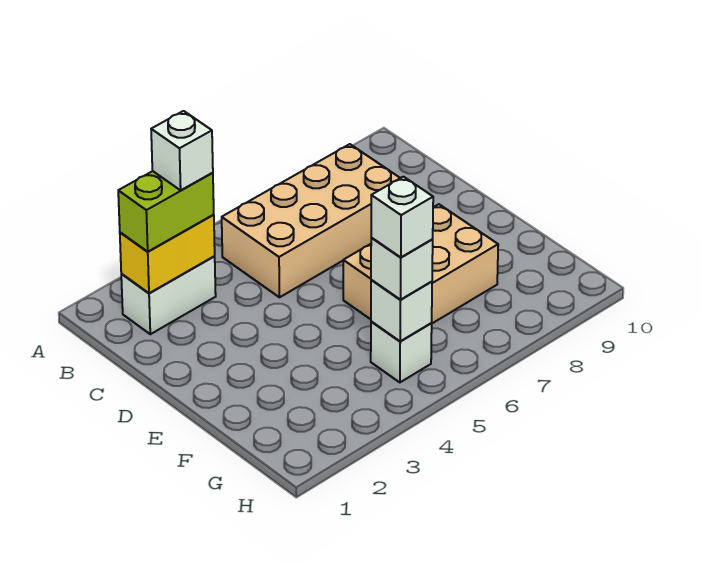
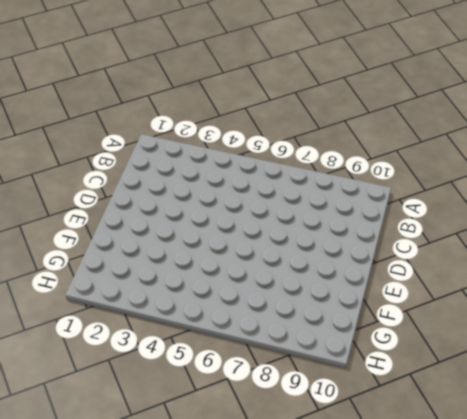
none -> white 1x2 brick [121,256,216,334]
none -> tan 2x4 brick [222,144,400,297]

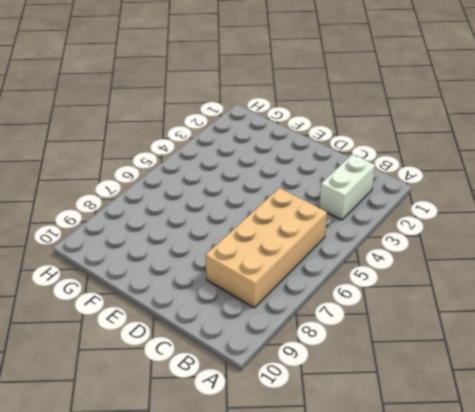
none -> tan 2x3 brick [343,204,498,323]
none -> white 1x1 brick [371,321,432,382]

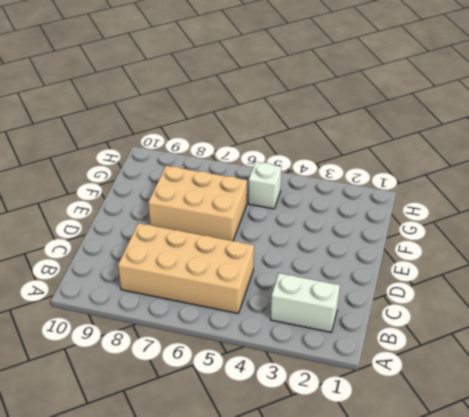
none -> yellow 1x2 brick [120,215,215,293]
none -> white 1x1 brick [371,280,432,341]

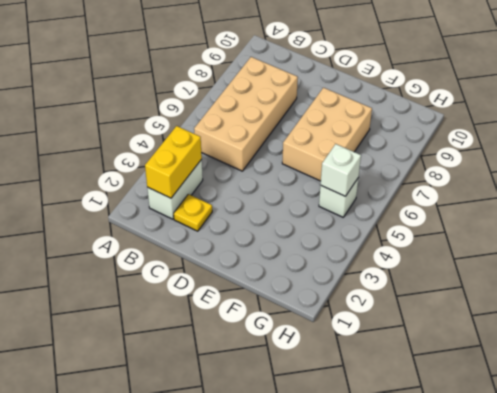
yellow 1x1 plate [174,194,212,231] -> none
none -> lime 1x2 brick [118,171,214,252]
none -> white 1x1 brick [371,237,433,300]

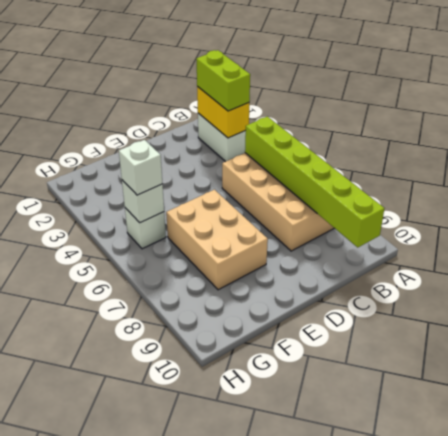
lime 1x6 brick [245,117,385,247] -> none
none -> white 1x1 brick [151,111,213,190]
none -> white 1x1 brick [371,177,433,258]

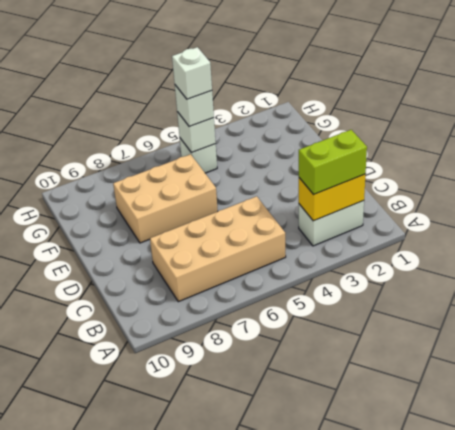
none -> white 1x1 brick [151,111,213,190]

